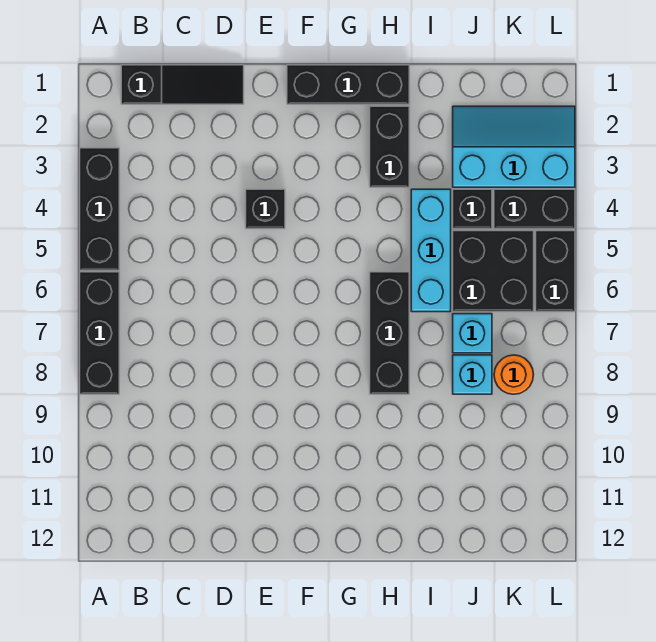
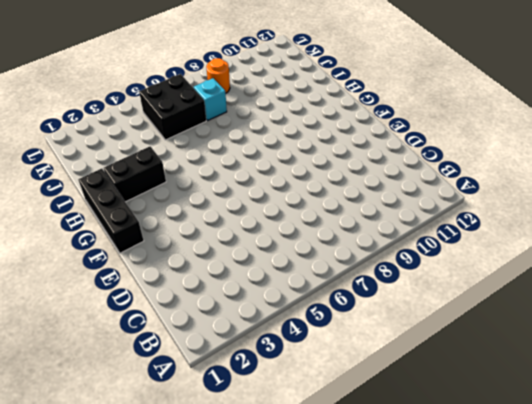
none -> black 1x3 brick [80,148,119,270]
none -> black 1x3 brick [80,272,119,394]
none -> black 1x3 slope [121,65,244,104]

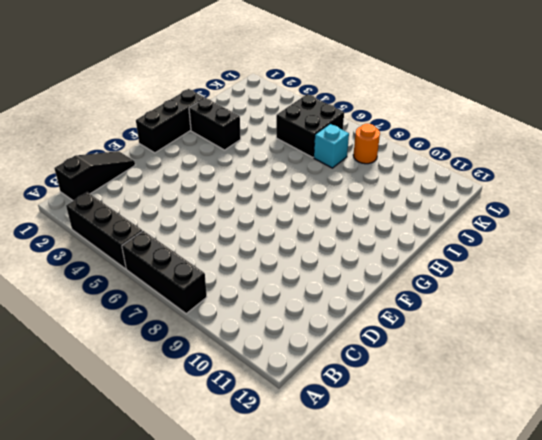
none -> black 1x1 brick [246,189,285,229]
none -> black 1x3 brick [370,272,409,394]
none -> cyan 1x3 brick [411,189,451,312]

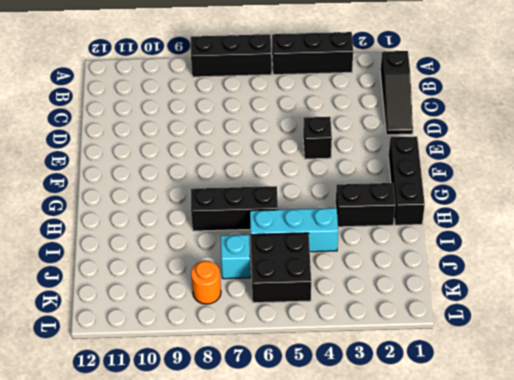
none -> cyan 2x3 slope [453,106,575,187]
none -> black 1x1 brick [453,189,492,229]
none -> cyan 1x1 brick [453,355,492,394]

